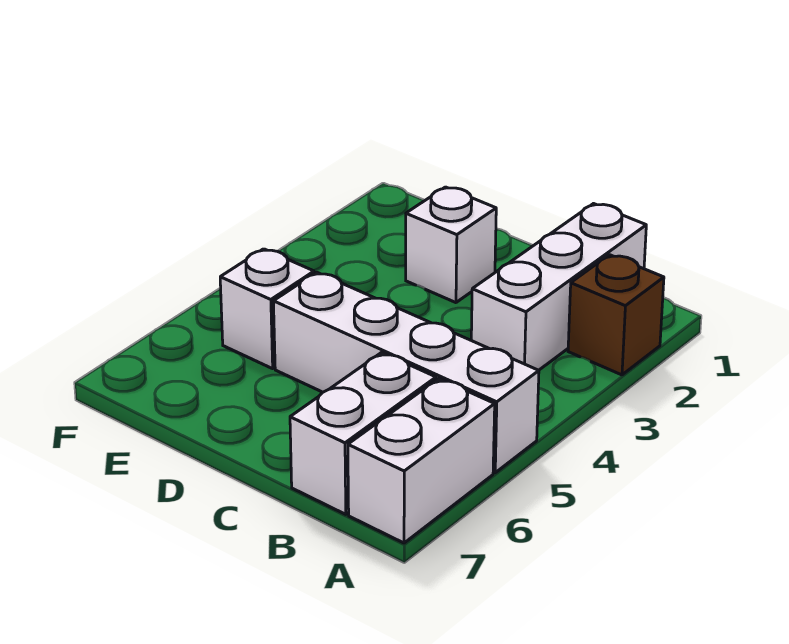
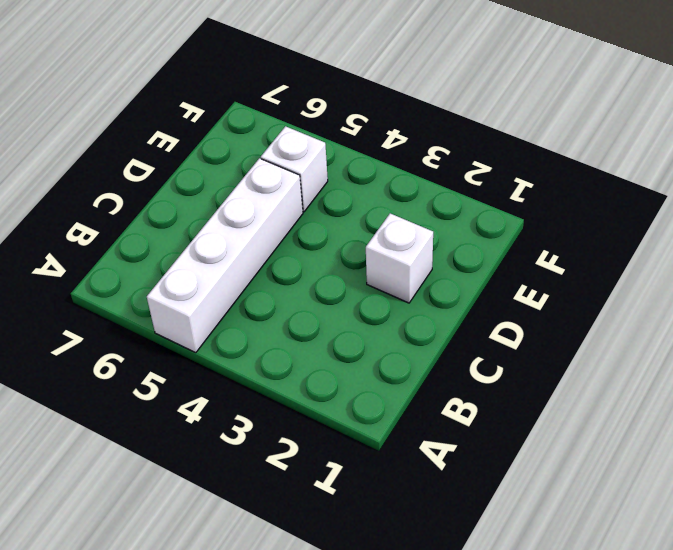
none -> brown 1x1 brick [568,255,664,375]
none -> white 1x2 brick [348,379,495,543]

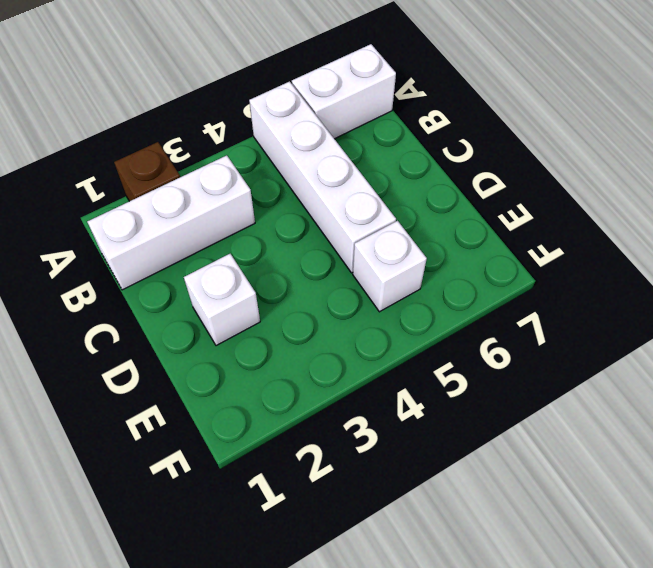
none -> white 1x2 brick [290,352,436,514]

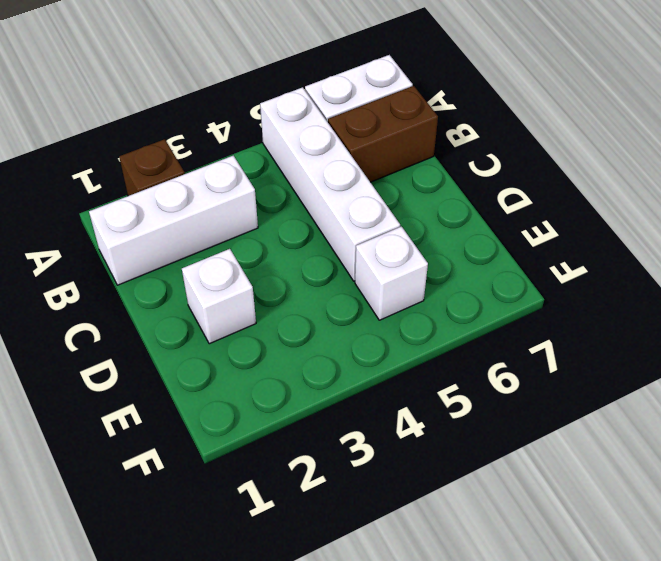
brown 1x2 brick [328,86,438,182] -> white 1x2 brick [290,352,436,514]

